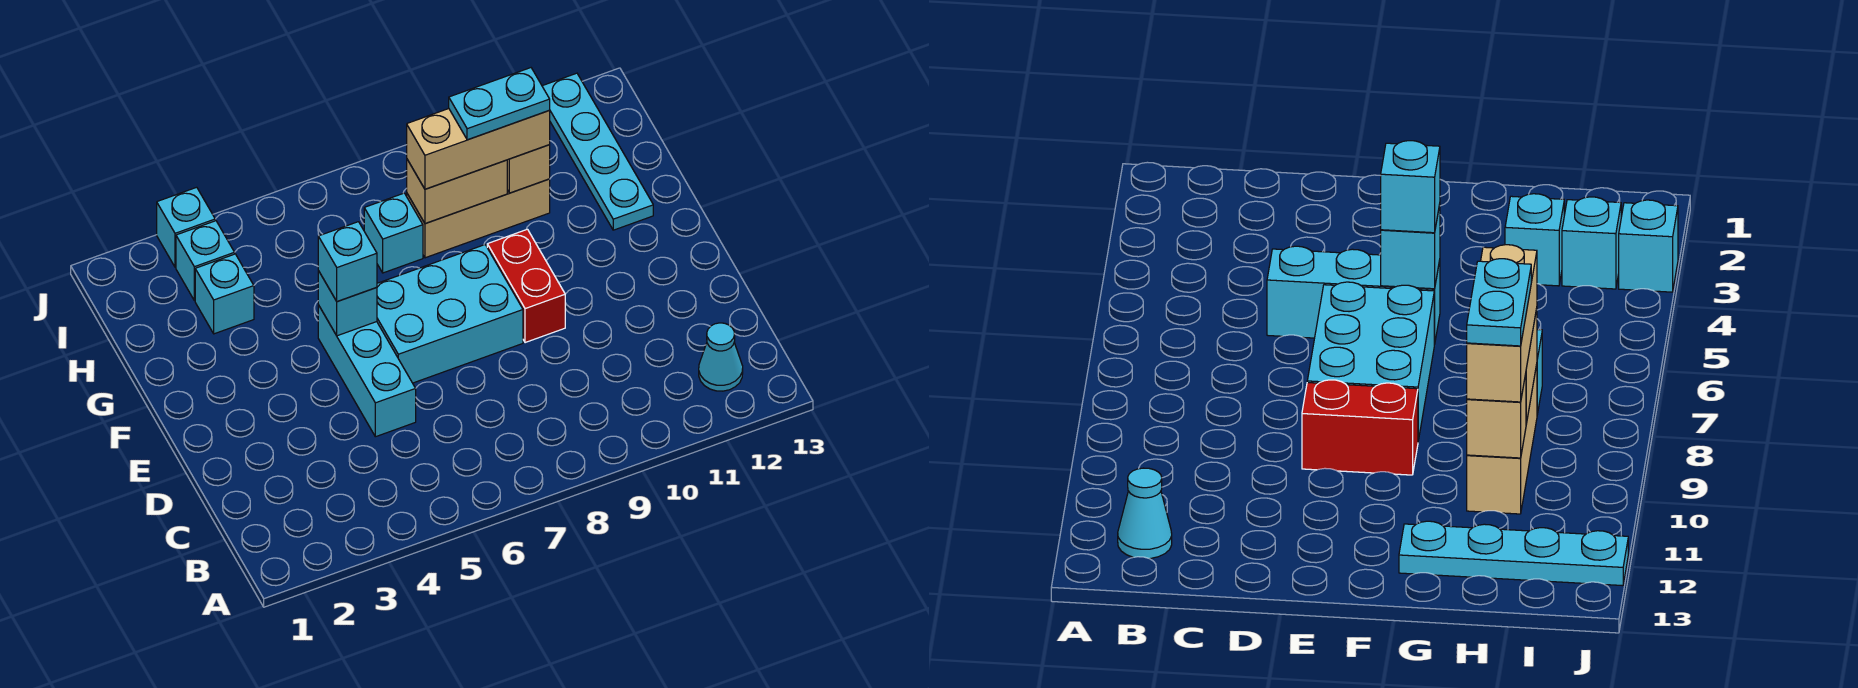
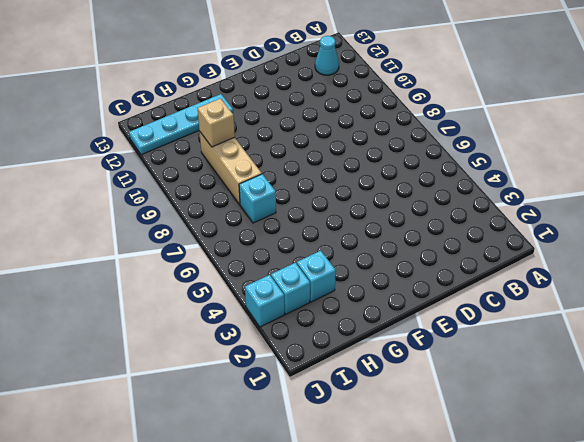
none -> cyan 1x3 brick [318,305,416,437]
none -> cyan 2x3 brick [377,245,523,383]
none -> red 1x2 brick [487,229,565,343]

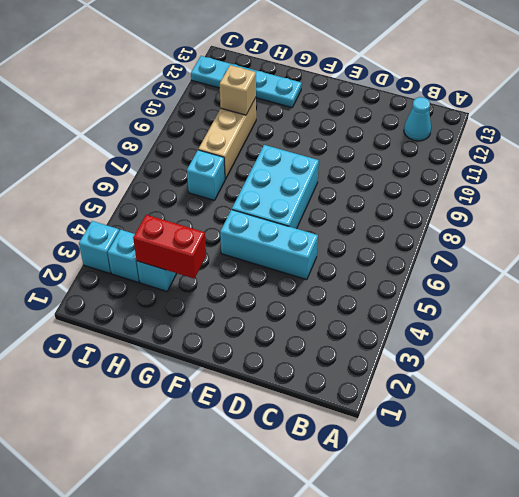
red 1x2 brick [133,215,206,278] -> red 1x2 brick moved to [487,229,565,343]
none -> cyan 1x1 brick [318,271,377,336]
none -> tan 1x2 brick [407,160,507,224]
none -> cyan 1x1 brick [318,222,377,302]

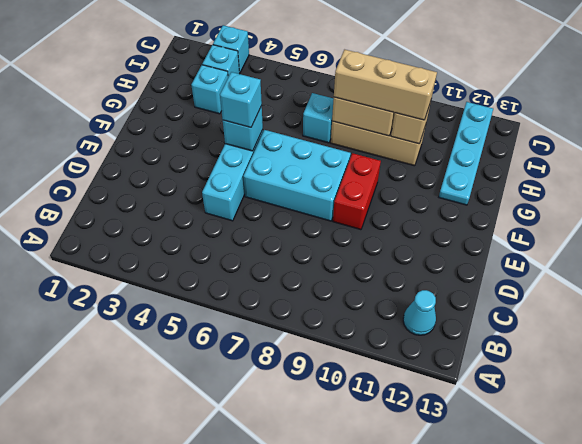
none -> cyan 1x2 plate [449,68,550,140]

